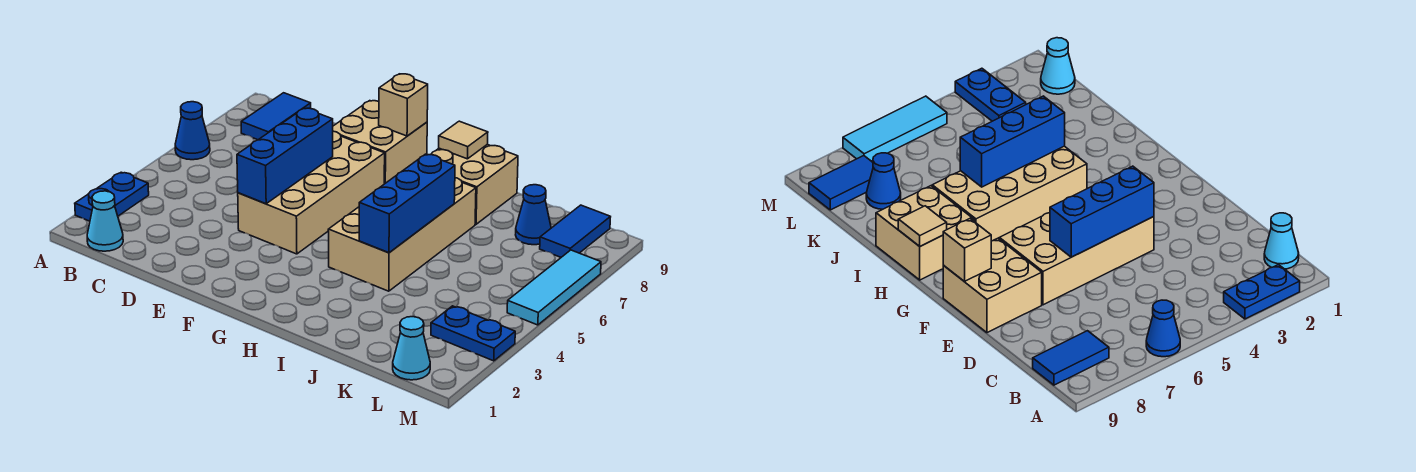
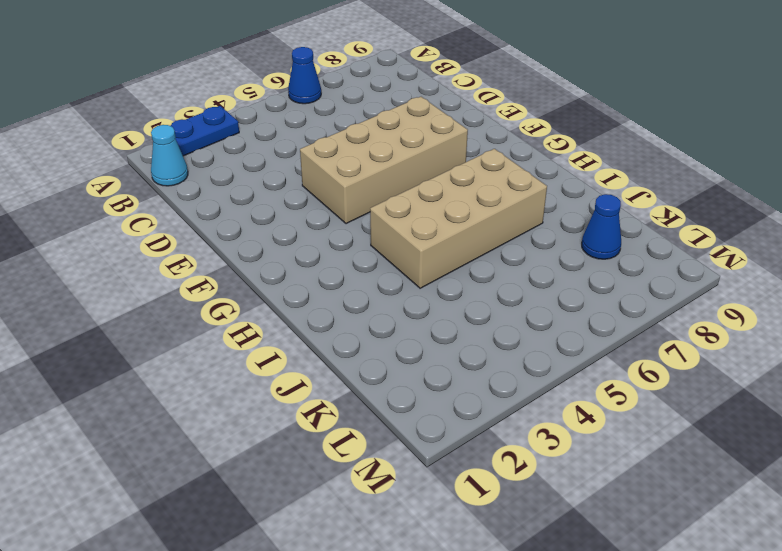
none -> blue 1x2 tile [241,93,311,140]
none -> tan 2x2 brick [333,101,427,184]
none -> tan 2x2 brick [431,144,518,224]

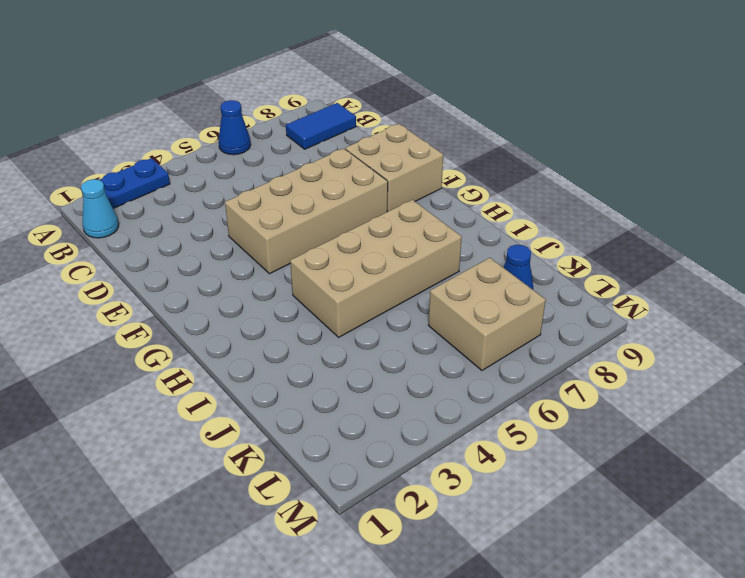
tan 2x2 brick [429,258,546,370] -> tan 2x2 brick moved to [431,144,518,224]
none -> cyan 1x1 cone [393,317,430,380]
none -> blue 1x2 plate [431,306,515,361]
none -> blue 1x2 tile [540,205,610,257]

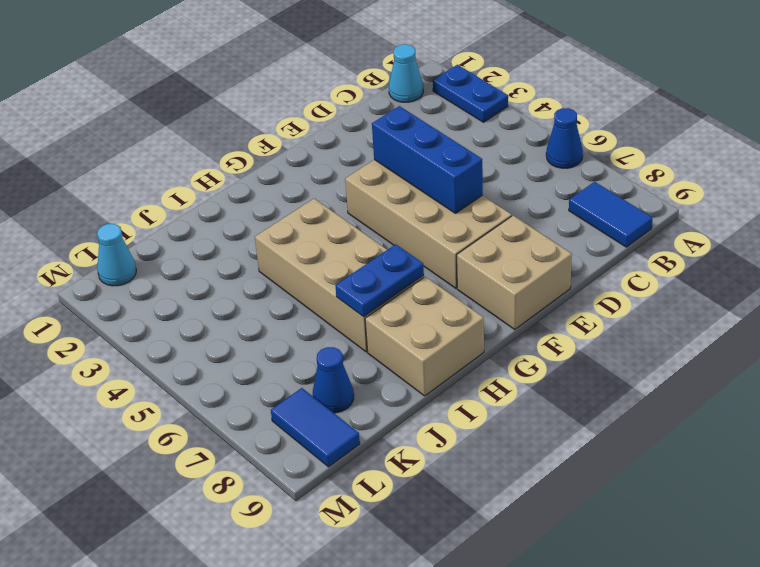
blue 1x2 plate [335,244,424,317] -> blue 1x2 plate moved to [431,306,515,361]
none -> cyan 1x3 tile [507,250,601,325]
none -> tan 1x1 brick [379,74,428,136]
none -> tan 1x1 tile [439,121,488,159]

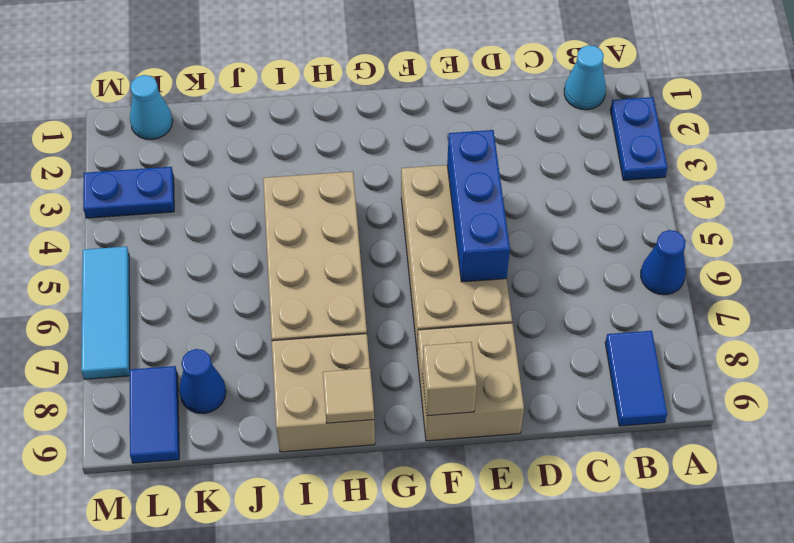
none -> blue 1x3 brick [359,154,455,253]

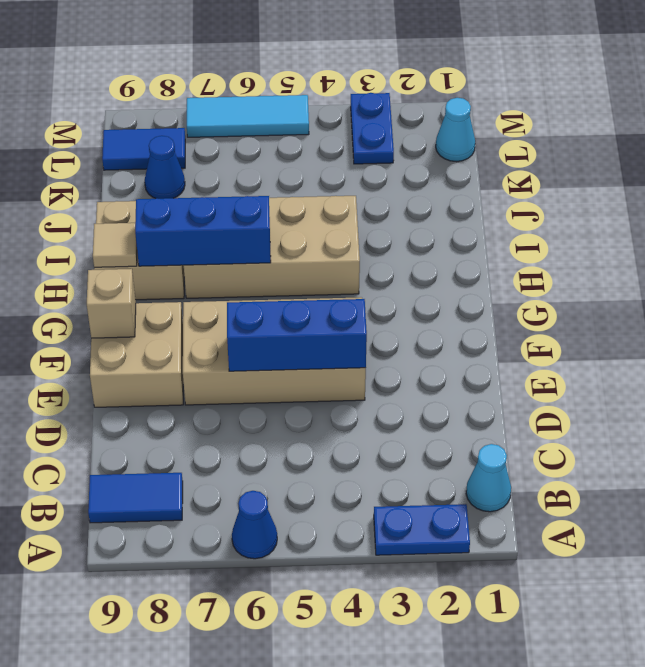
blue 1x3 brick [135,196,271,266] -> blue 1x3 brick moved to [359,154,455,253]

